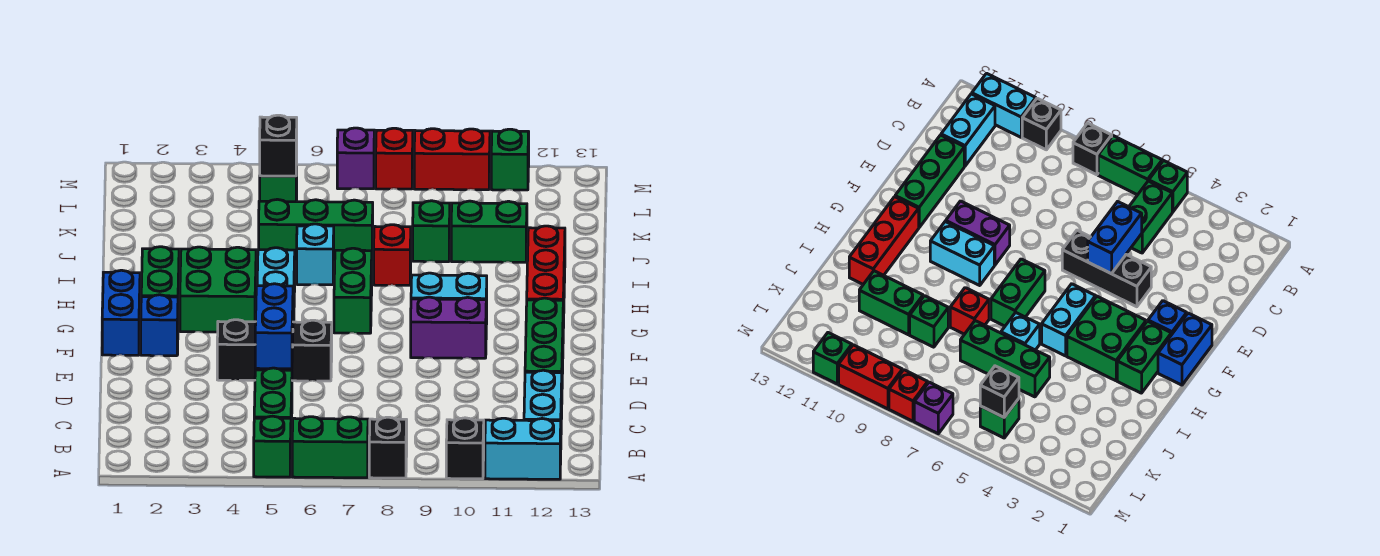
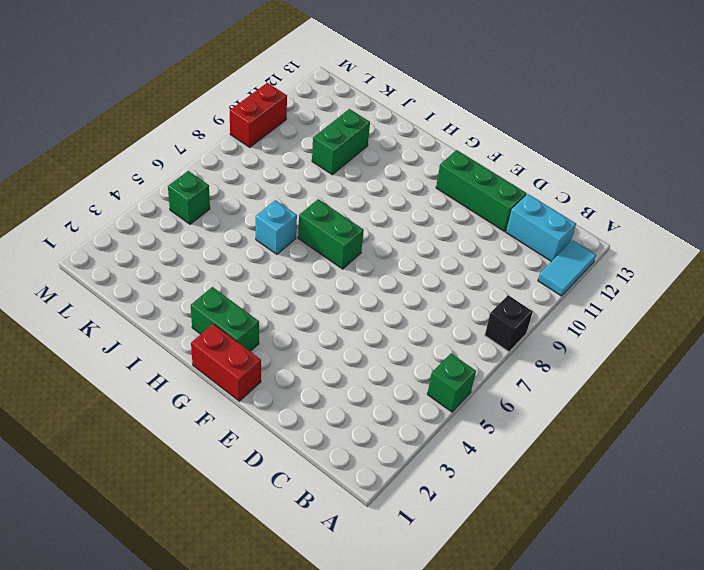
cyan 1x2 tile [538,240,596,296] -> cyan 1x2 brick [485,418,561,479]
red 1x2 brick [191,324,261,401] -> blue 1x2 brick [102,270,140,355]
none -> green 1x2 brick [292,417,368,478]
none -> black 1x1 brick [446,418,484,479]
none -> green 1x2 brick [254,368,292,429]
none -> black 1x3 brick [217,320,332,381]

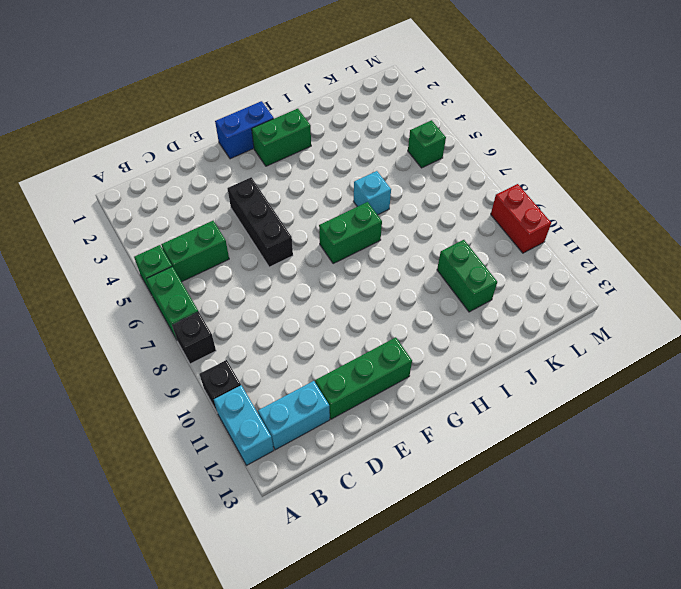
none -> blue 1x1 brick [141,295,178,356]
none -> purple 1x2 brick [411,297,486,358]
none -> green 2x2 brick [180,247,256,332]
none -> cyan 1x2 brick [257,248,295,322]

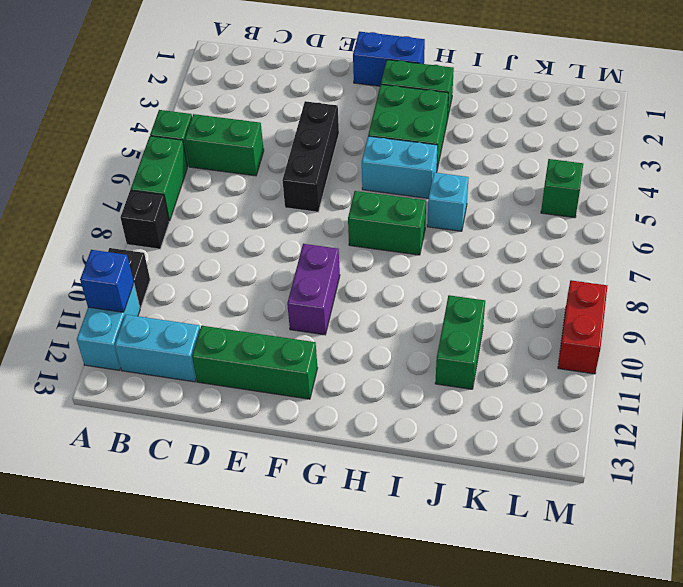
blue 1x1 brick [80,250,134,312] -> blue 1x1 brick moved to [141,295,178,356]
none -> cyan 1x2 brick [411,273,487,324]
none -> red 1x3 brick [527,226,565,328]
none -> red 1x1 brick [374,225,411,285]
none -> green 1x3 brick [259,199,373,261]

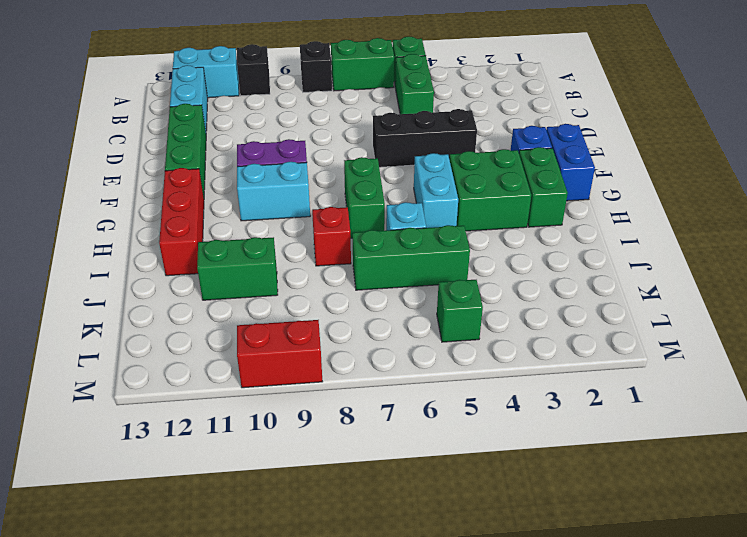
none -> green 1x1 brick [413,201,450,262]
none -> purple 1x1 brick [337,128,374,189]
none -> red 1x1 brick [376,128,413,189]
none -> green 1x1 brick [491,129,529,190]

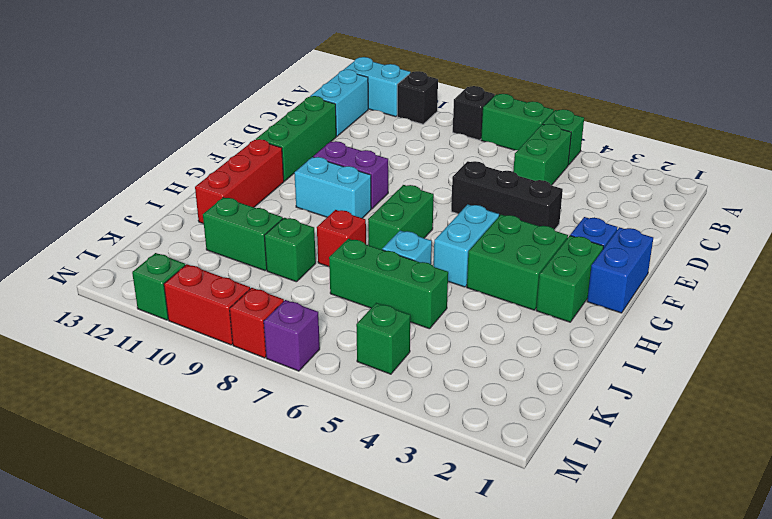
none -> blue 1x2 brick [255,284,293,369]
none -> black 1x1 brick [260,115,297,176]

